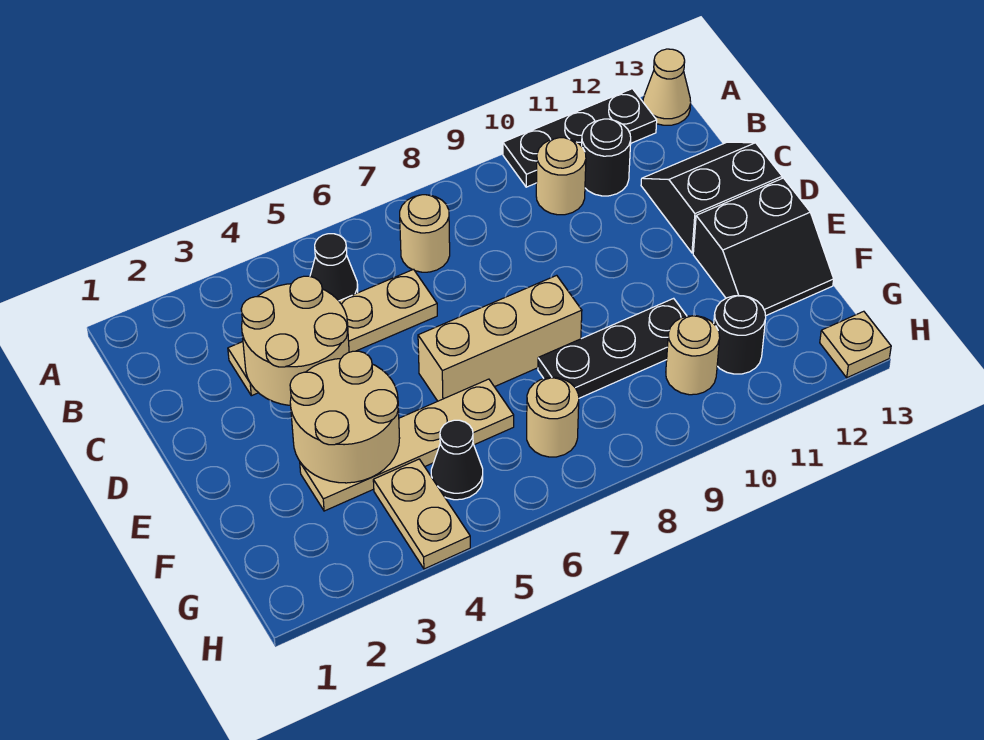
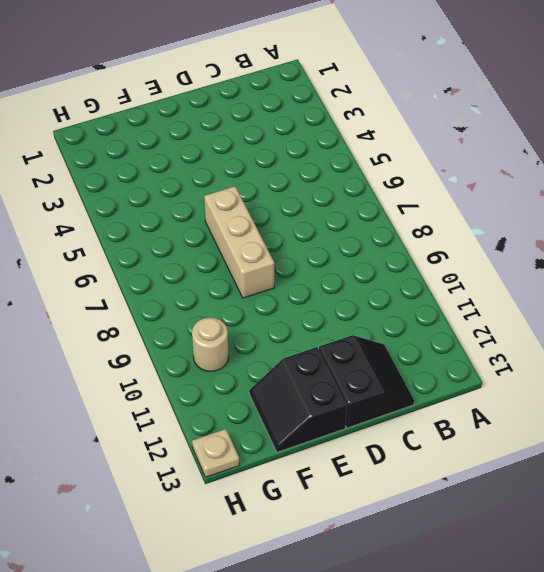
none -> black 1x3 plate [503,89,657,187]
none -> tan 1x1 cone [643,49,691,125]
none -> black 1x1 cone [310,234,358,301]

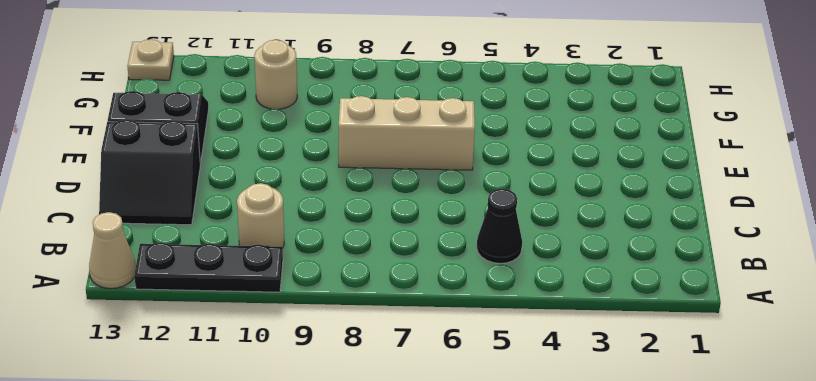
none -> tan 1x1 round brick [400,195,450,272]
none -> black 1x1 round brick [582,119,631,196]
none -> tan 1x4 plate [228,269,437,396]

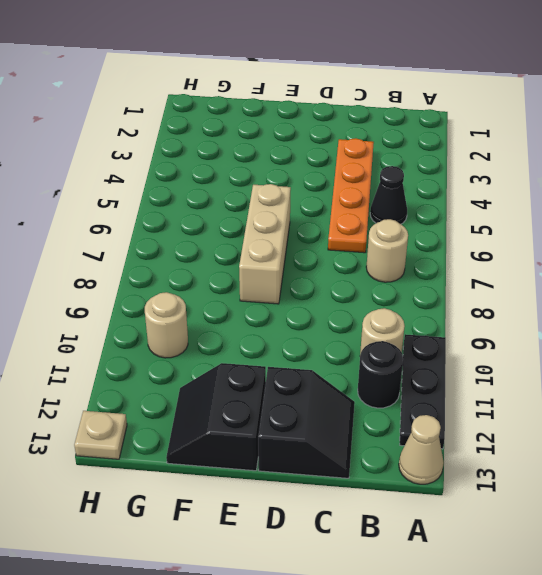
orange 1x4 plate [328,138,374,253] -> tan 1x4 plate [228,269,437,396]
none -> tan 1x4 plate [300,379,514,511]
none -> black 1x3 plate [538,298,687,398]
none -> tan 1x2 plate [373,459,470,569]

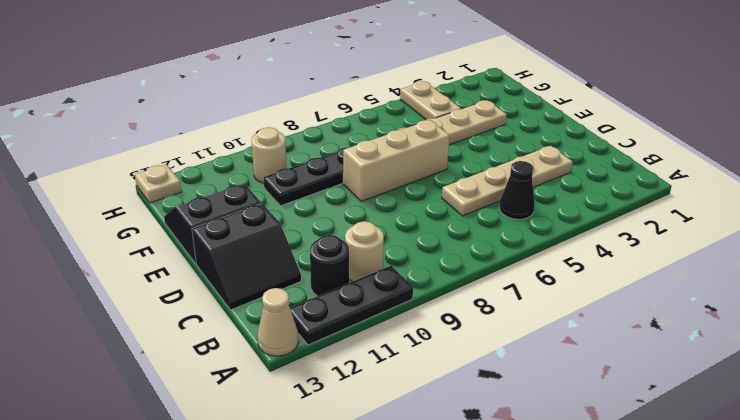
none -> tan 1x1 round brick [400,195,450,272]
none -> black 1x1 cone [431,420,483,500]
none -> tan 1x1 round brick [527,377,579,457]

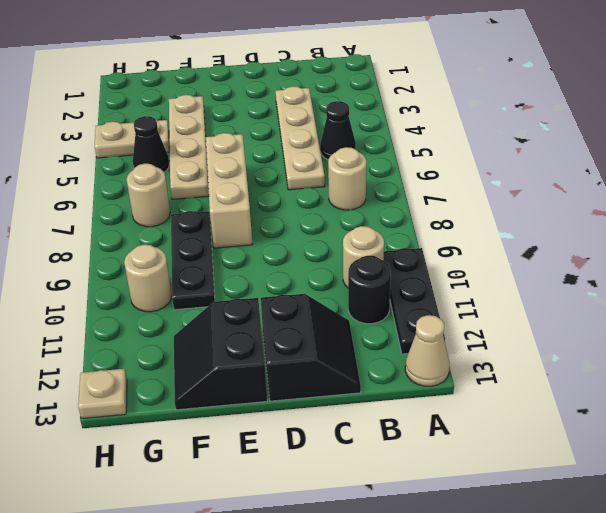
none -> black 1x1 round brick [713,296,766,374]
none -> tan 2x2 round brick [241,276,349,405]
none -> tan 2x2 round brick [290,351,400,483]

